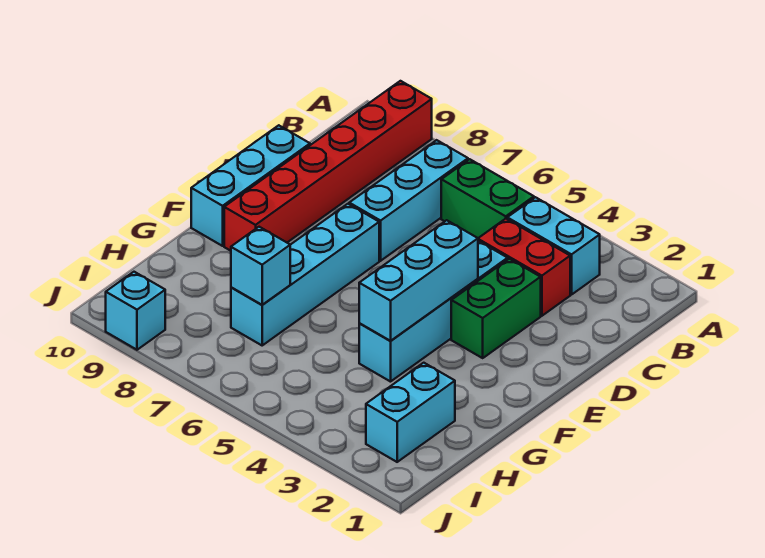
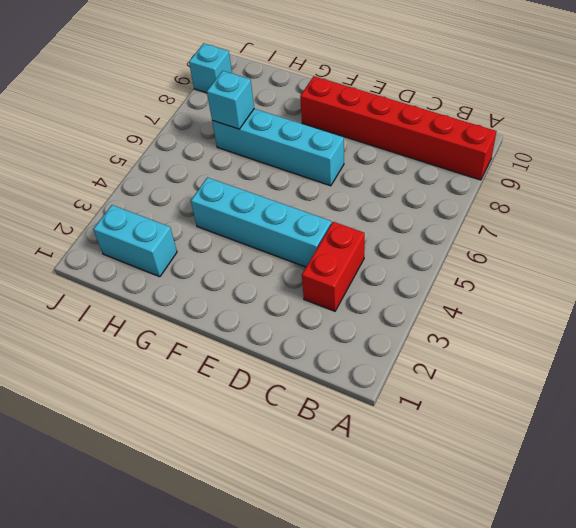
none -> cyan 1x2 brick [507,197,600,295]
none -> green 1x2 brick [441,159,534,238]
none -> cyan 1x3 brick [349,140,468,261]

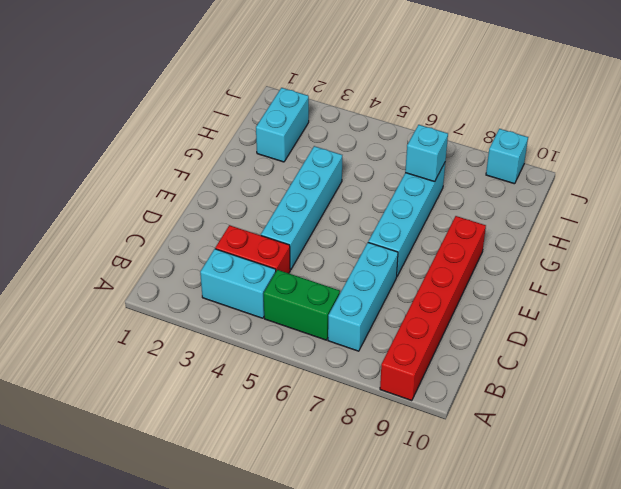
none -> green 1x2 brick [451,259,541,358]
none -> cyan 1x3 brick [191,125,310,246]
none -> cyan 1x3 brick [359,220,478,341]

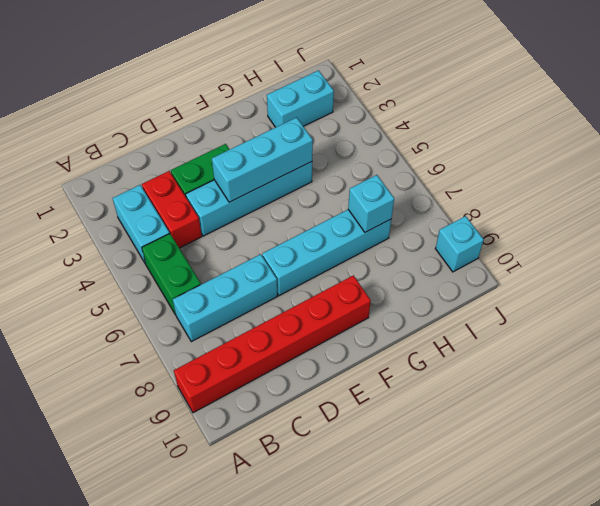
none -> cyan 1x3 brick [191,125,310,246]

